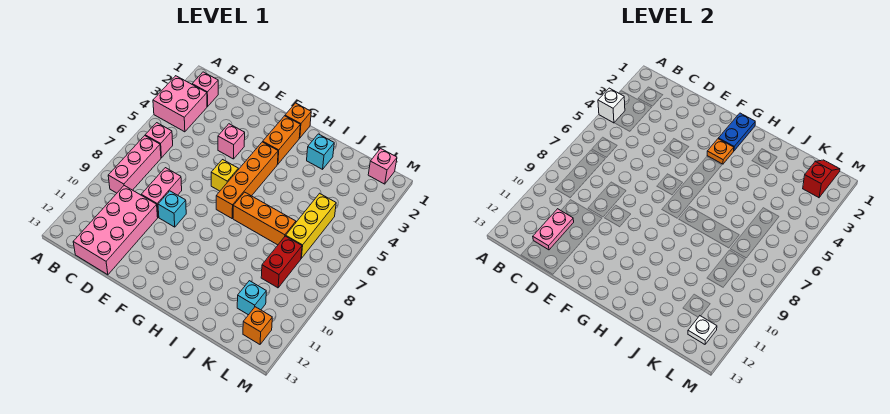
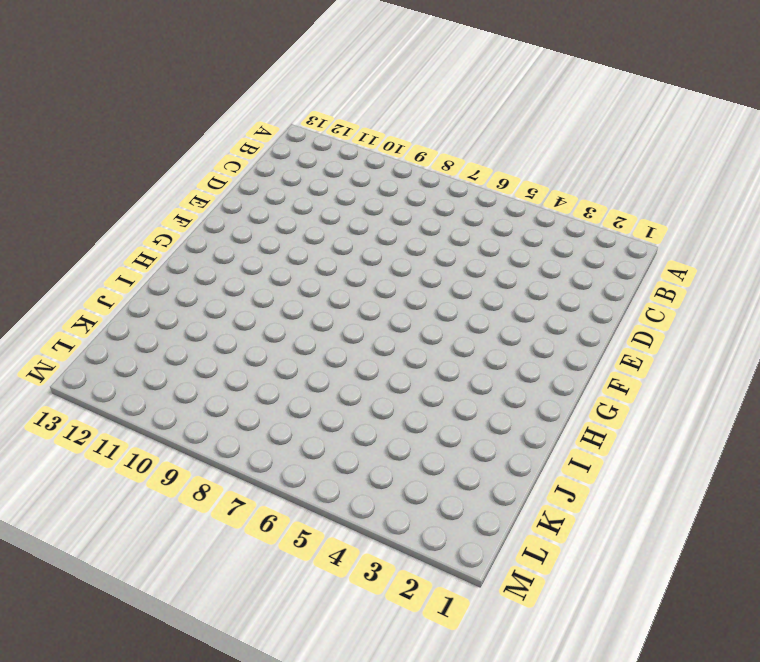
none -> pink 2x2 brick [153,76,207,132]
none -> pink 1x1 brick [192,72,218,106]
none -> pink 1x1 brick [145,123,173,158]

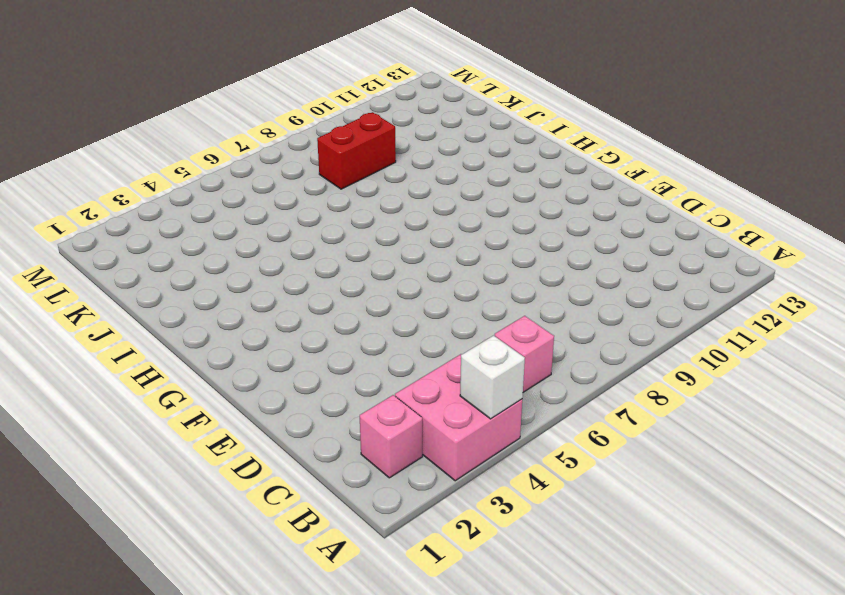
none -> pink 1x3 brick [108,136,161,193]
none -> pink 2x4 brick [73,186,158,275]
none -> pink 1x2 brick [141,168,182,217]

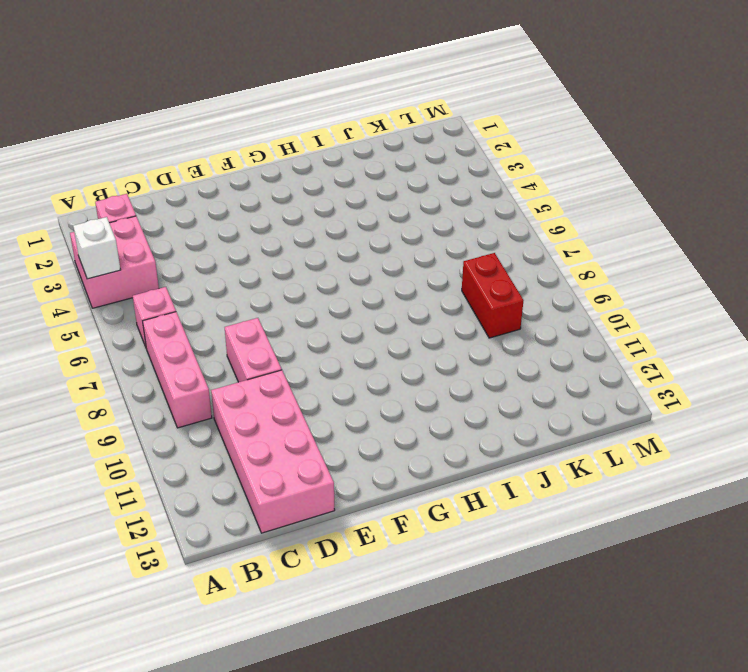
none -> pink 1x1 brick [218,124,245,159]
none -> cyan 1x1 brick [158,191,186,227]
none -> yellow 1x1 brick [211,160,238,191]

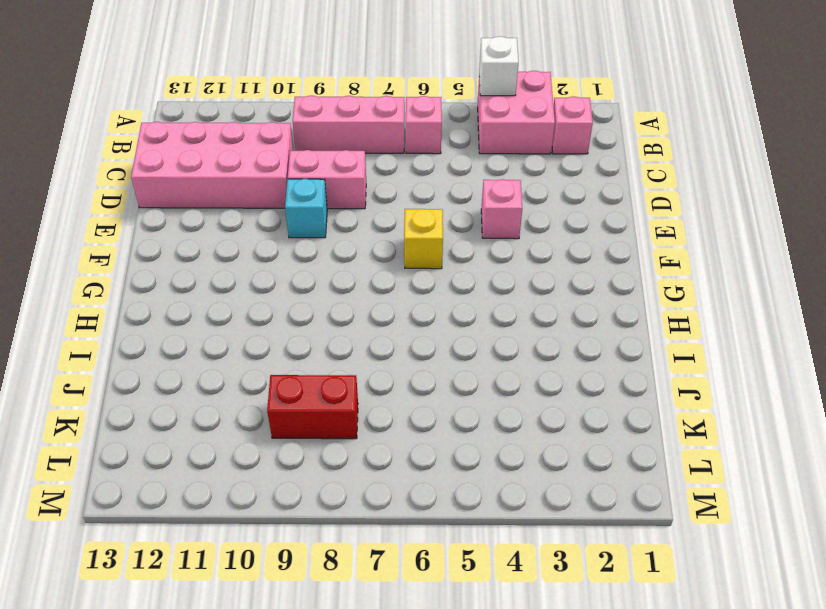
none -> orange 1x1 brick [285,103,311,138]
none -> orange 1x2 brick [263,116,300,164]
none -> orange 1x4 brick [216,142,278,218]

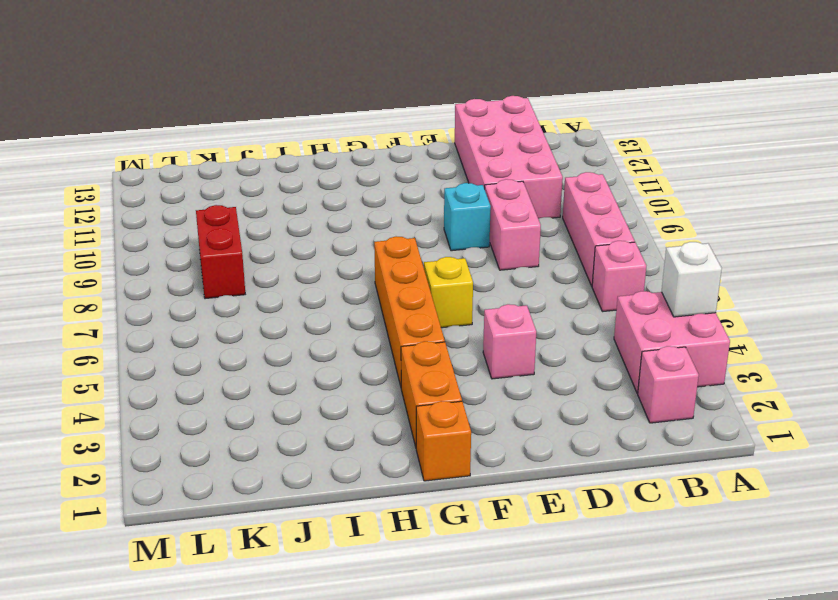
none -> orange 1x3 brick [233,192,296,245]
none -> cyan 1x1 brick [307,134,334,169]
none -> yellow 1x3 brick [286,193,336,258]

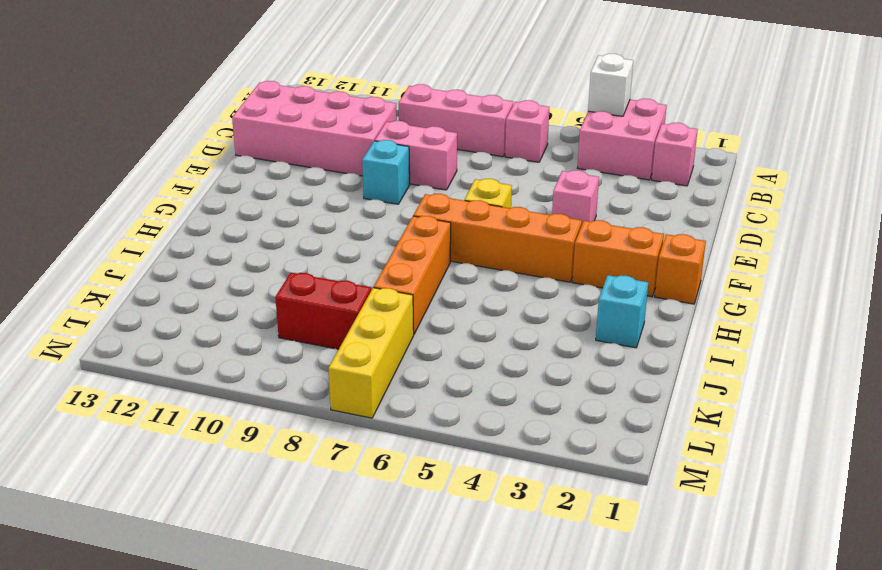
yellow 1x3 brick [328,287,414,418] -> yellow 1x3 brick turned to [286,193,336,258]
none -> cyan 1x1 brick [237,281,266,315]
none -> pink 1x1 brick [368,148,397,184]
none -> orange 1x1 brick [243,307,272,344]

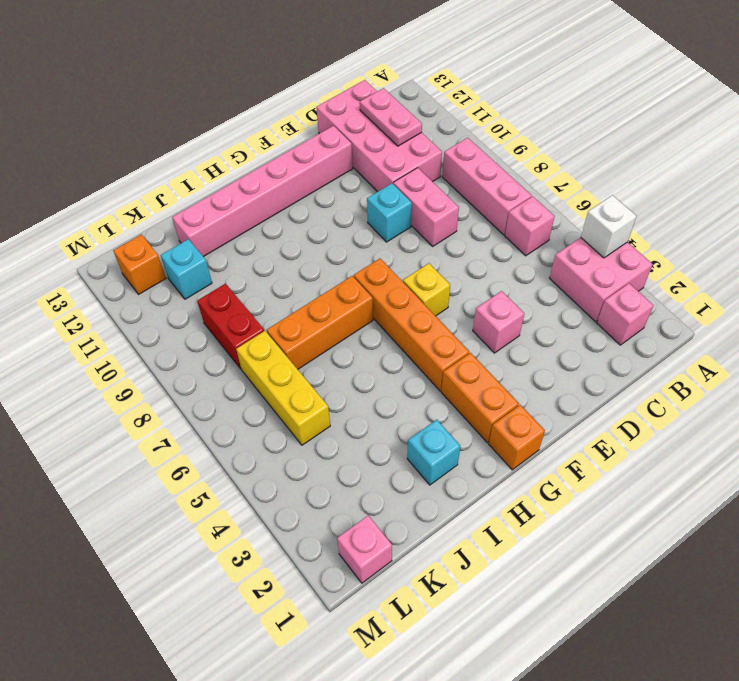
pink 1x6 brick [172,126,353,257] -> none
none -> blue 1x2 plate [718,113,755,151]
none -> orange 1x1 plate [707,139,734,164]
none -> red 1x2 slope [803,160,840,198]

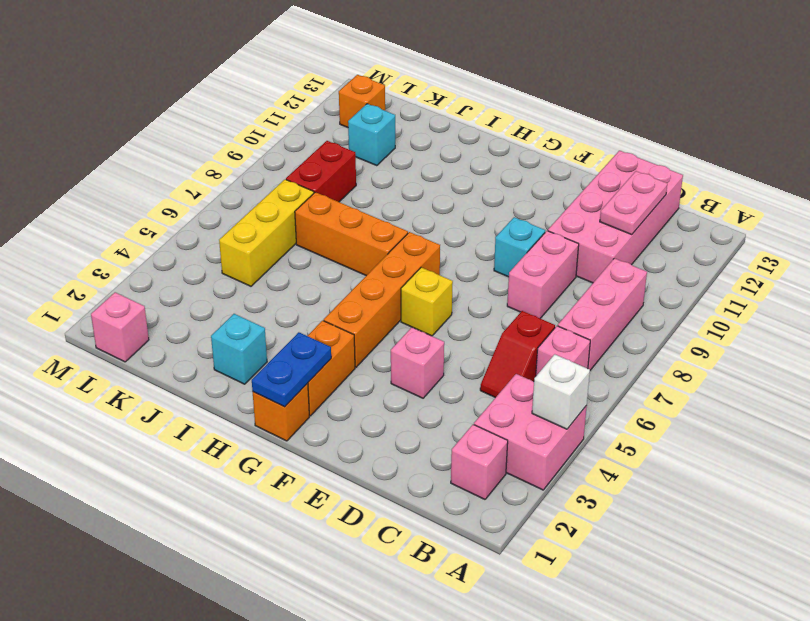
red 1x2 slope [480,311,555,398] -> red 1x2 slope moved to [803,160,840,198]
none -> orange 1x1 plate [707,139,734,164]
none -> white 1x1 plate [688,316,717,344]

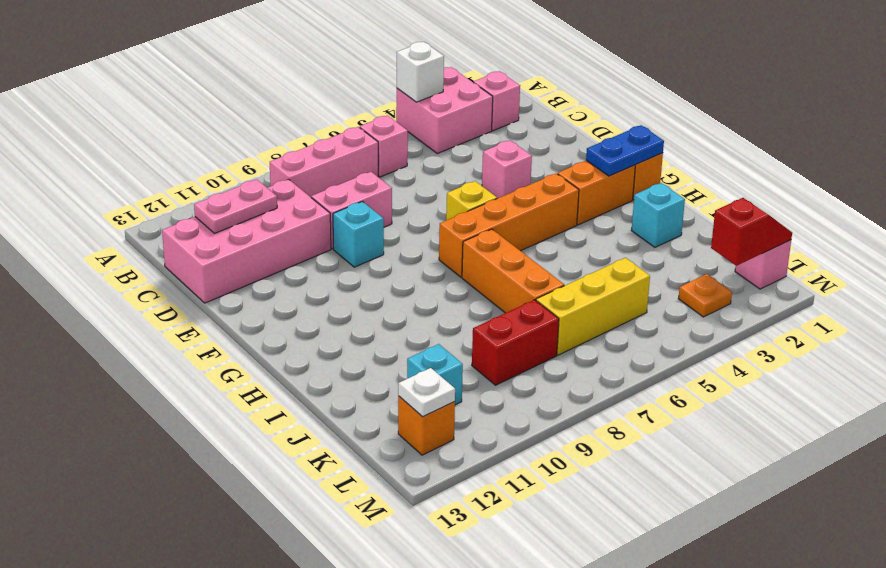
orange 1x1 plate [678,274,732,317] -> orange 1x1 plate moved to [707,139,734,164]

